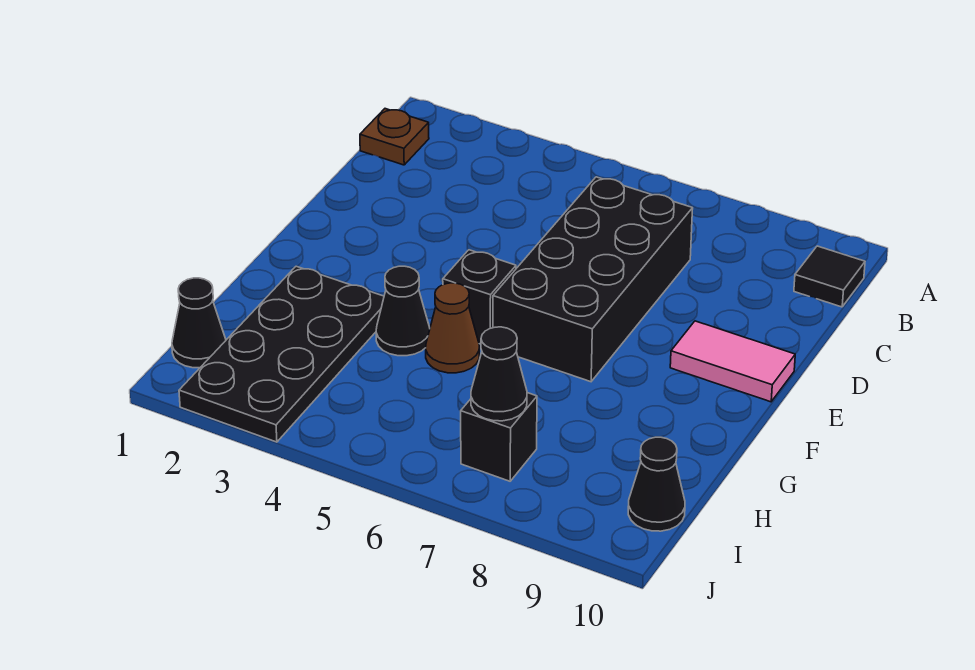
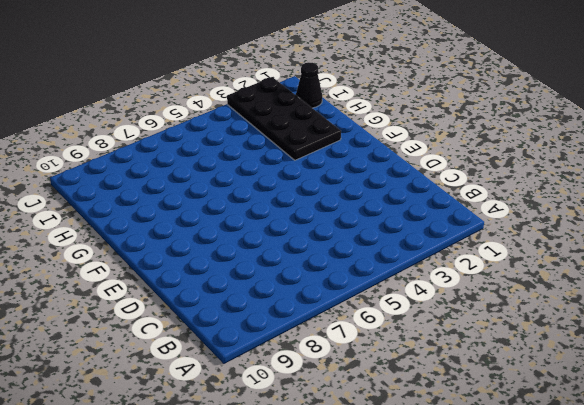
none -> brown 1x1 plate [360,109,429,165]
none -> black 1x1 tile [794,246,865,307]
none -> black 2x4 brick [493,177,693,382]

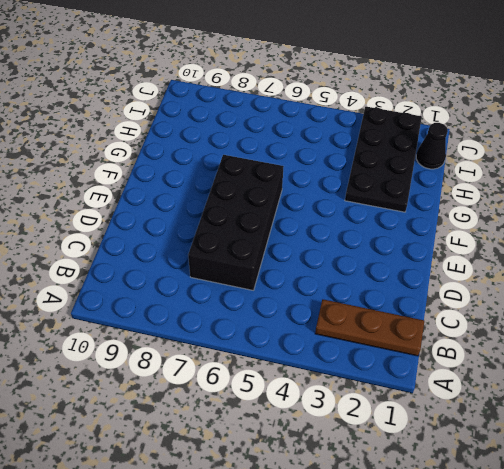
brown 1x3 plate [315,299,424,356] -> brown 1x1 plate [360,109,429,165]
none -> black 1x1 tile [794,246,865,307]
none -> pink 1x2 tile [670,321,795,402]
none -> black 1x1 brick [443,250,516,344]

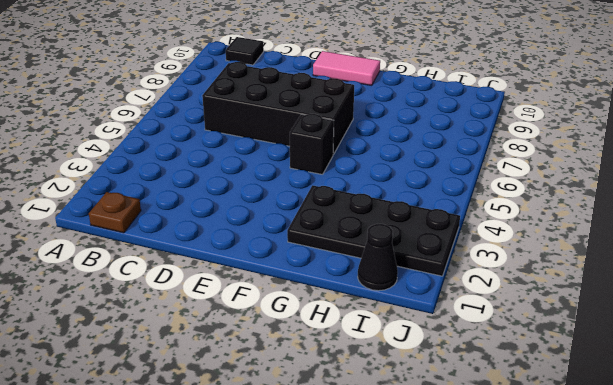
pink 1x2 tile [313,51,380,85] -> pink 1x2 tile turned to [670,321,795,402]
none -> black 1x1 cone [376,266,430,356]
none -> brown 1x1 cone [426,283,479,373]
none -> black 1x1 brick [461,393,537,481]

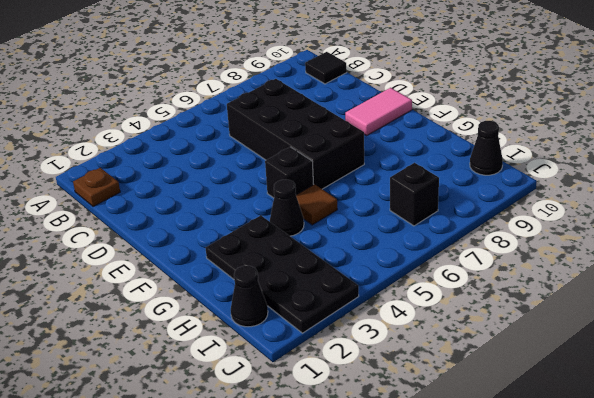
brown 1x1 tile [296,184,337,225] -> brown 1x1 cone [426,283,479,373]
none -> black 1x1 cone [471,327,527,421]

